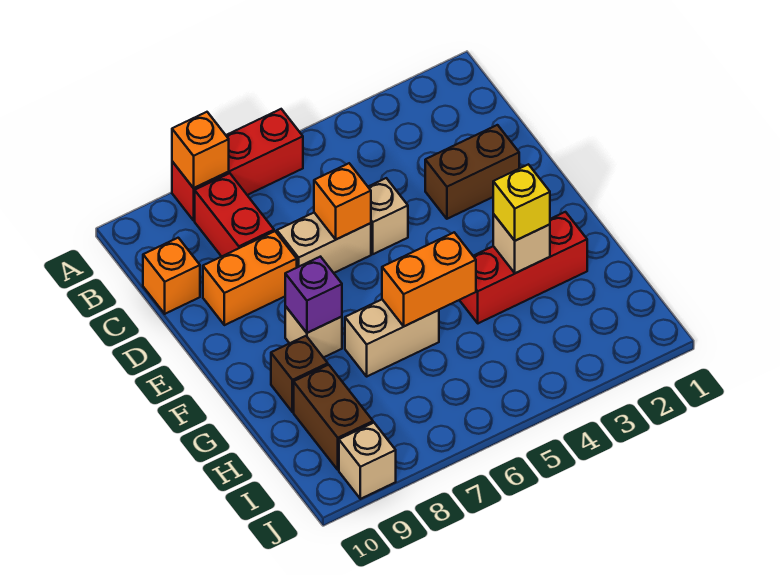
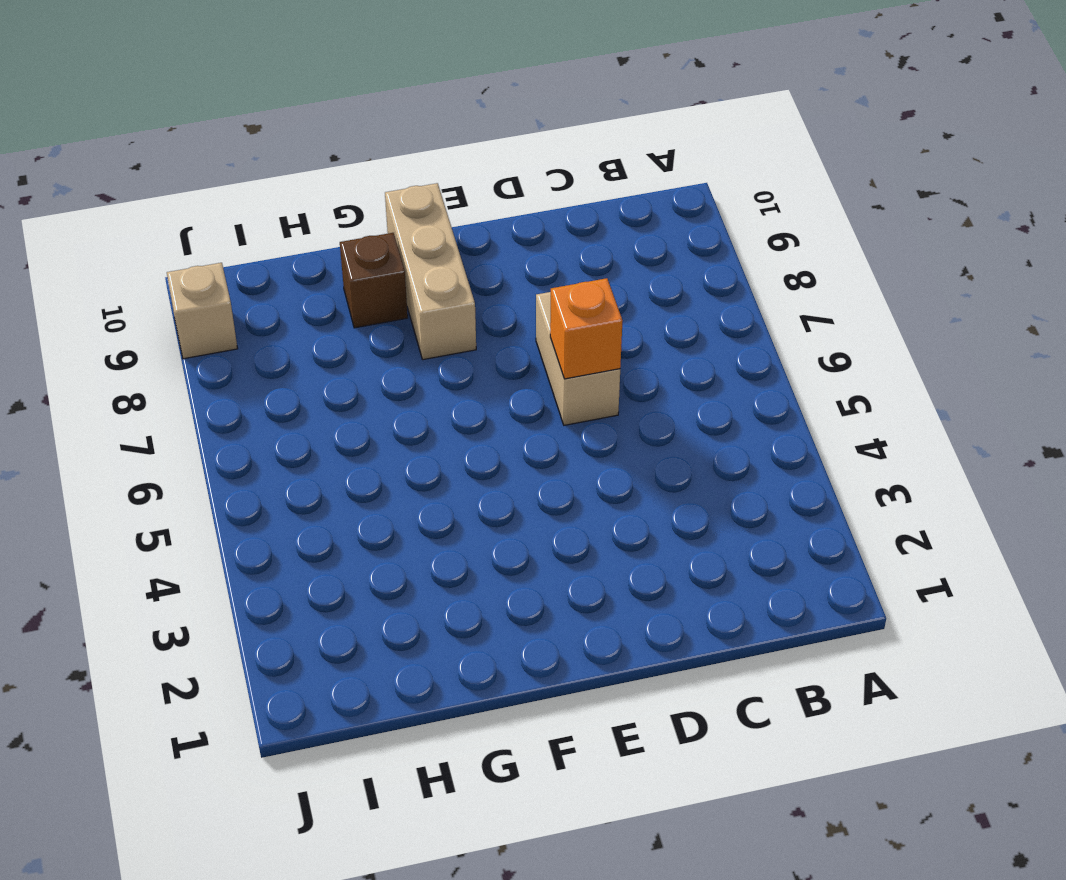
tan 1x3 brick [385,183,476,360] -> tan 1x1 brick [285,306,342,358]
none -> red 1x3 brick [172,109,303,220]
none -> red 1x2 brick [195,173,274,257]
none -> orange 1x1 brick [143,238,200,314]

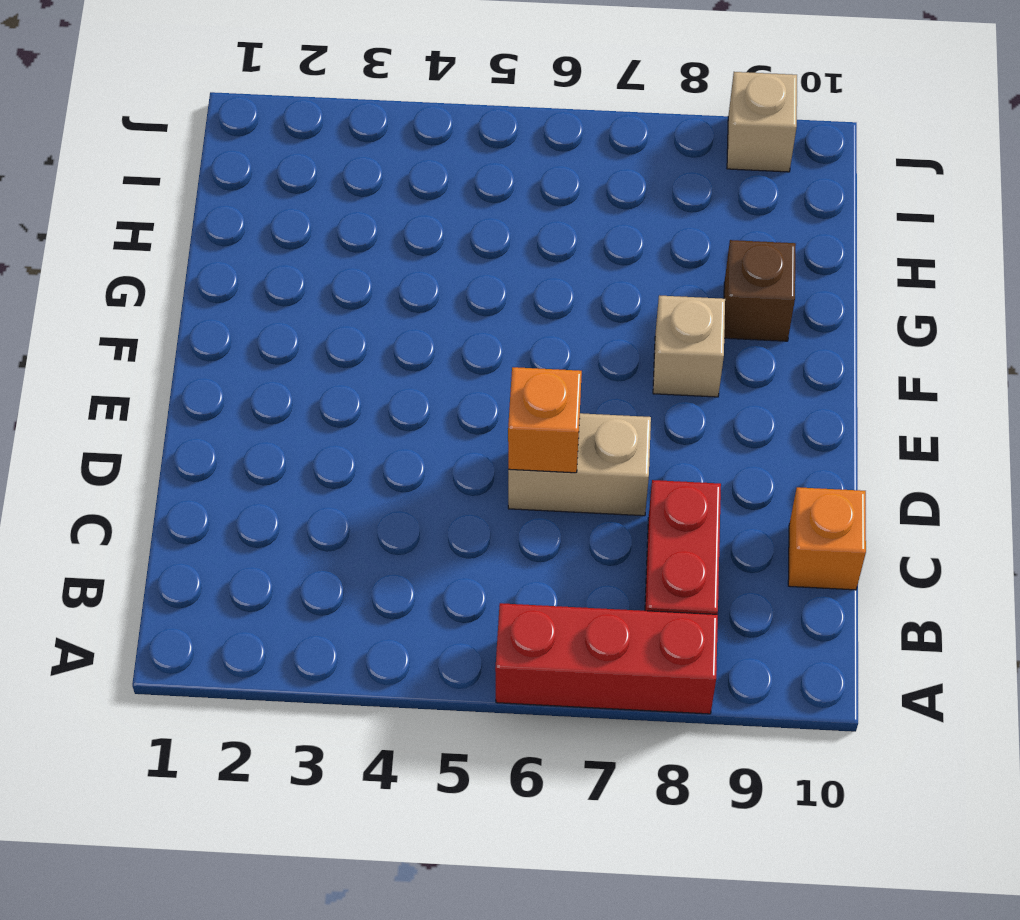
none -> brown 1x2 brick [425,125,519,219]
none -> tan 1x1 brick [368,178,408,254]
none -> orange 1x2 brick [203,231,297,325]

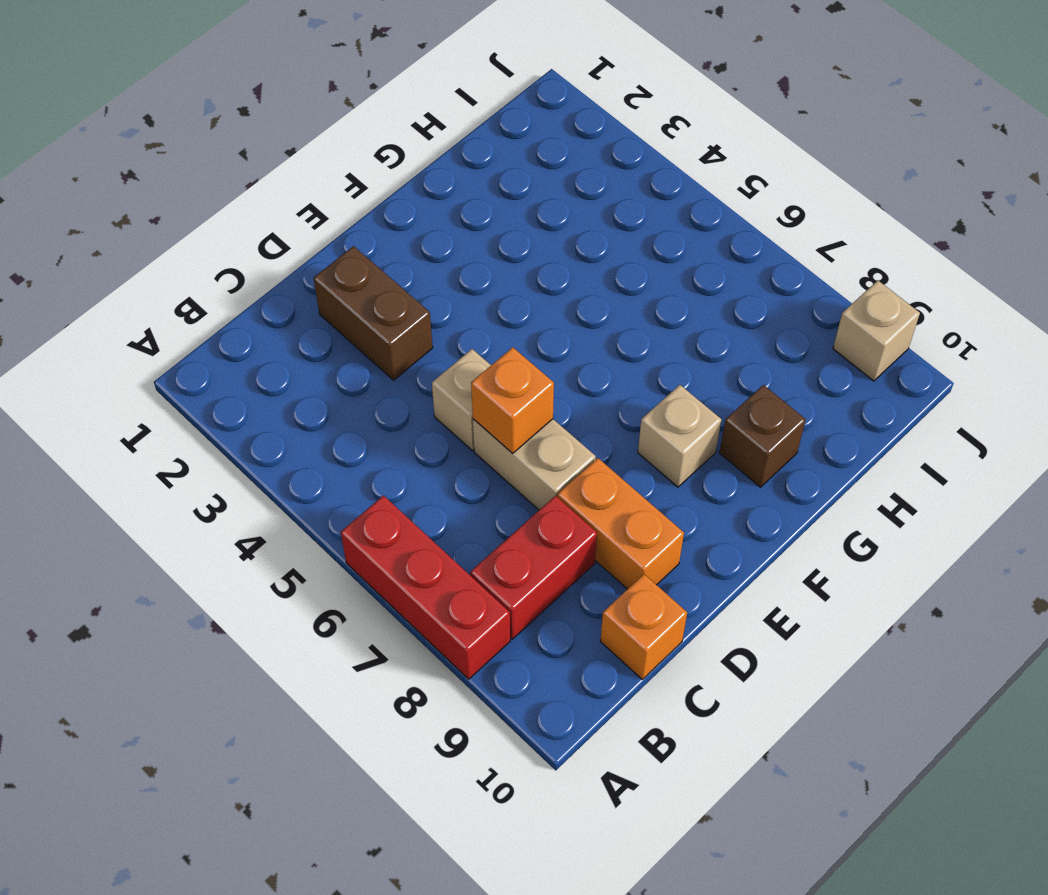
none -> red 1x3 brick [460,212,587,323]
none -> tan 1x2 brick [345,300,439,376]
none -> brown 1x2 brick [294,365,373,470]

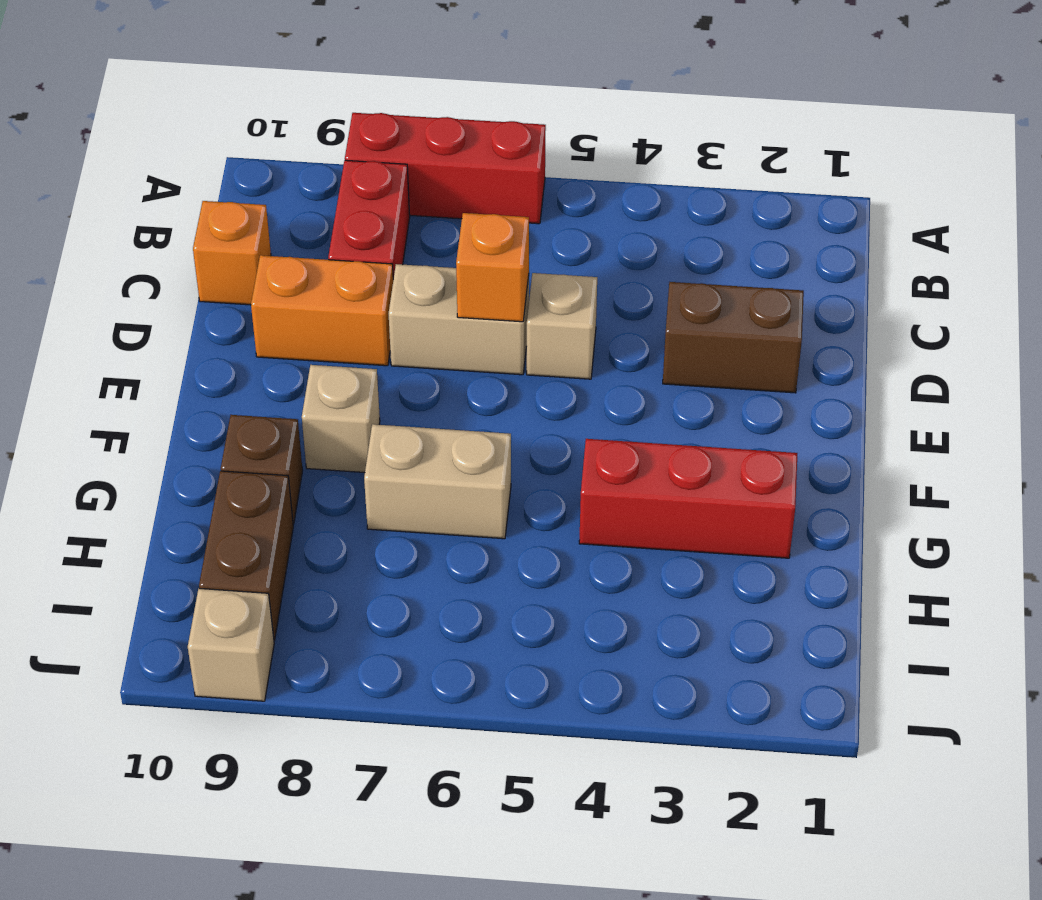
none -> orange 1x1 brick [172,112,229,188]
none -> purple 1x1 brick [285,257,342,333]
none -> tan 1x1 brick [493,214,550,273]

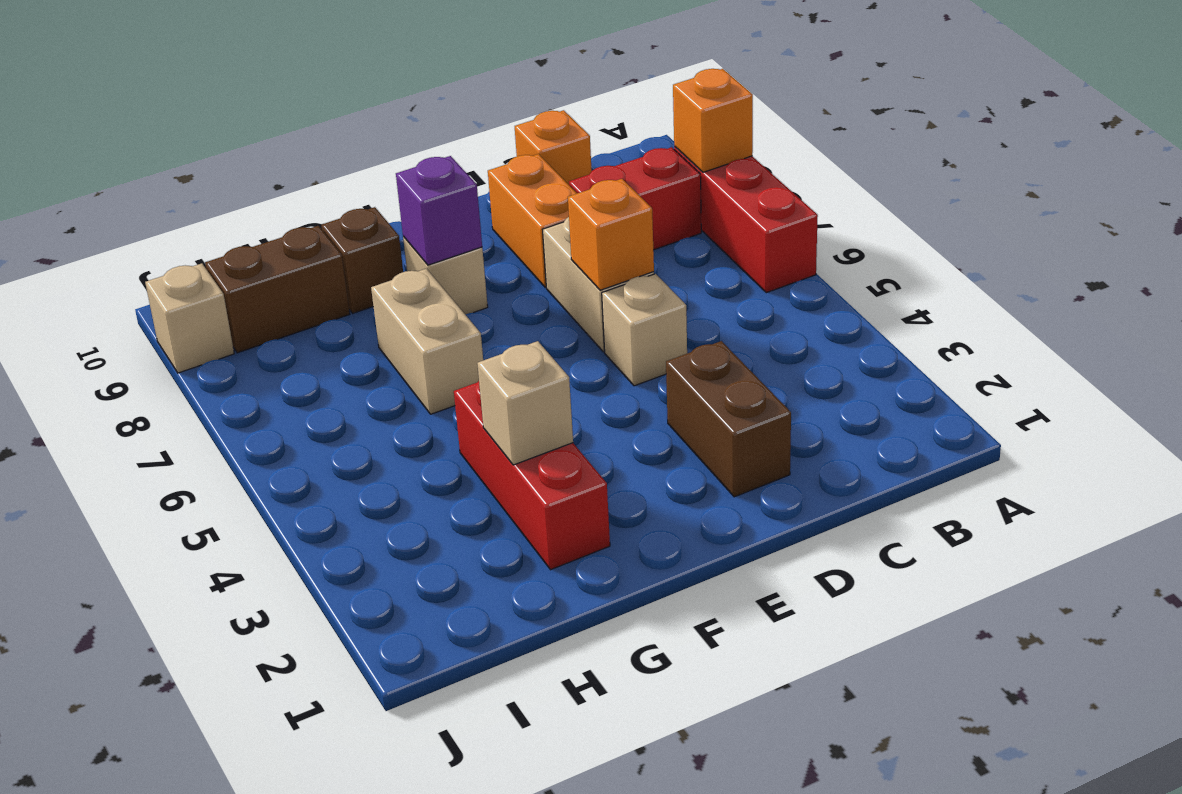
none -> orange 1x2 brick [382,232,476,326]
none -> yellow 1x1 brick [493,164,550,241]

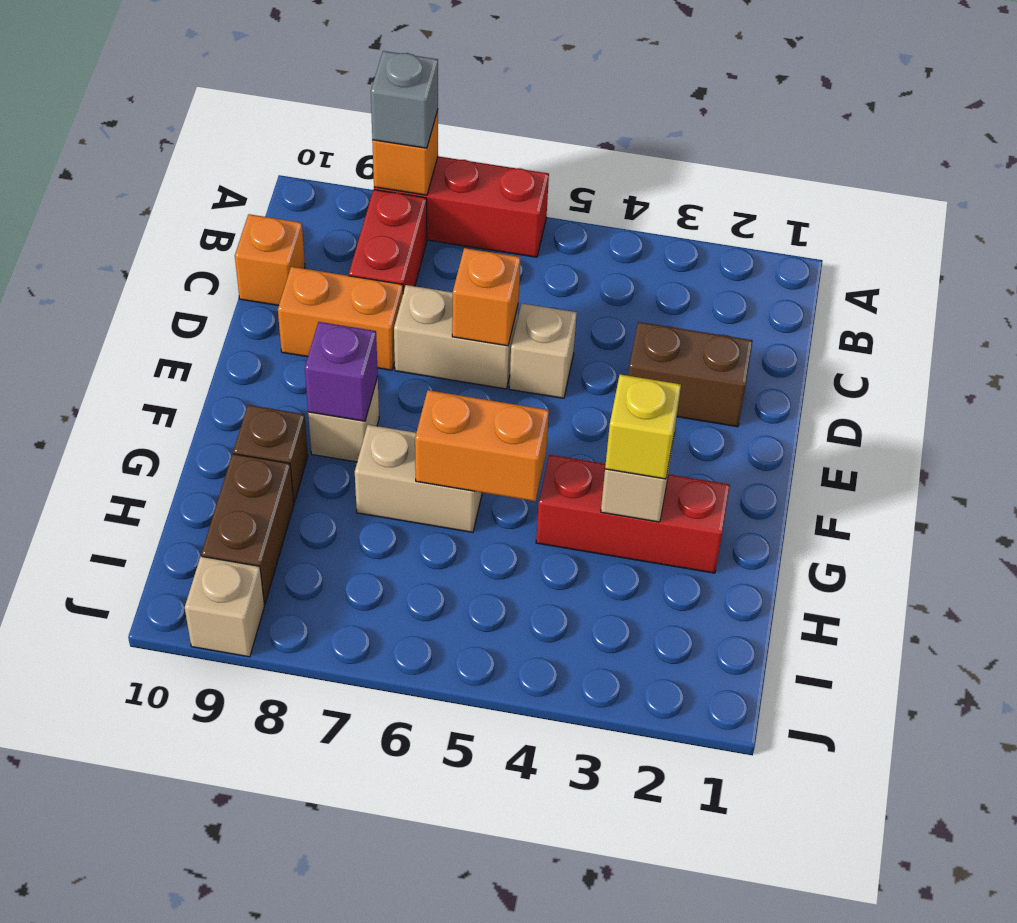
grey 1x1 brick [371,51,438,148] -> none

